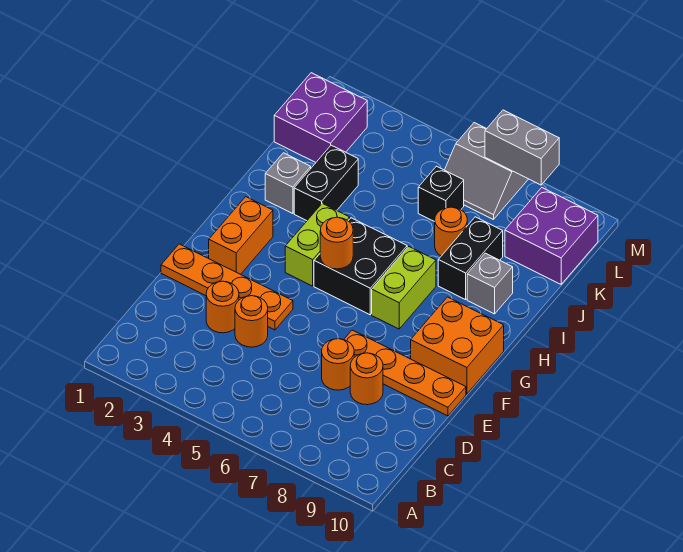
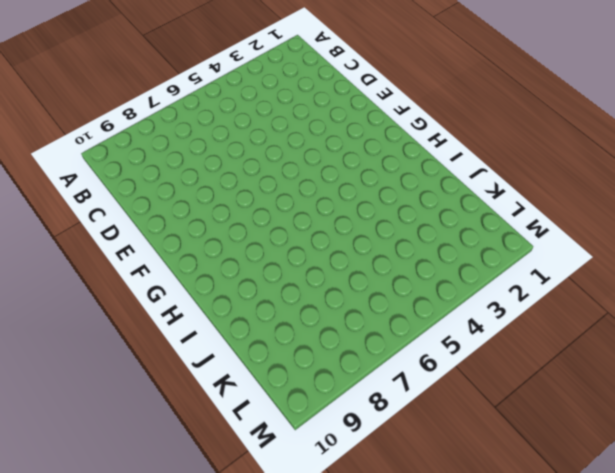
none -> orange 1x1 round brick [206,281,239,333]
none -> orange 1x1 round brick [235,296,268,347]
none -> orange 1x1 round brick [322,339,354,390]

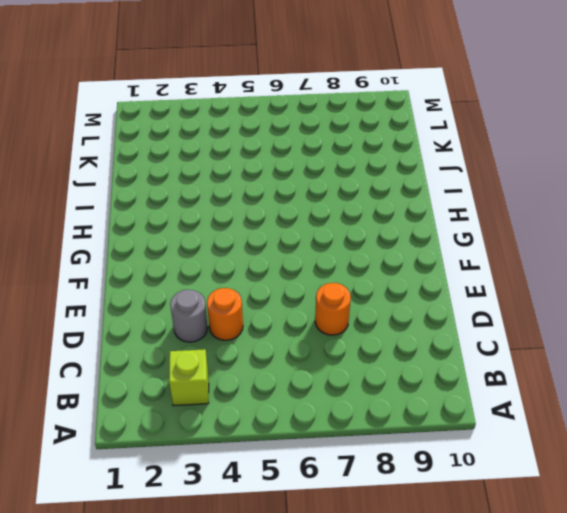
lime 1x1 brick [169,349,209,406] -> none
grey 1x1 round brick [170,290,208,342] -> orange 1x1 round brick [206,281,239,333]
none -> orange 1x1 round brick [350,353,383,405]
none -> orange 1x4 plate [161,244,293,330]
none -> orange 1x4 plate [344,330,466,416]

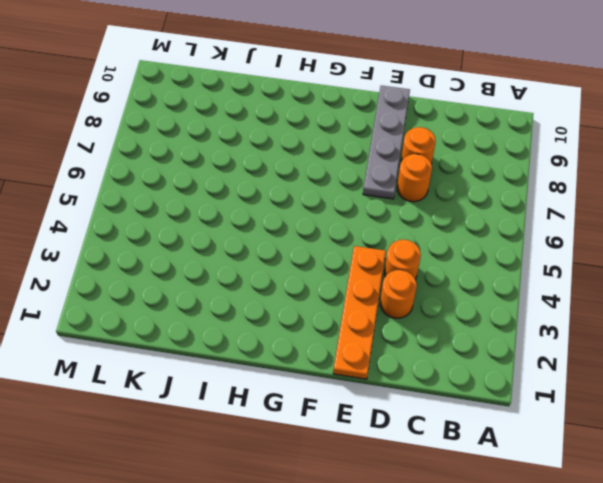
grey 1x4 plate [363,86,410,199] -> orange 1x4 plate [344,330,466,416]
none -> orange 1x2 brick [209,197,273,274]
none -> orange 2x2 brick [411,297,504,394]
none -> lime 1x2 brick [285,203,350,286]

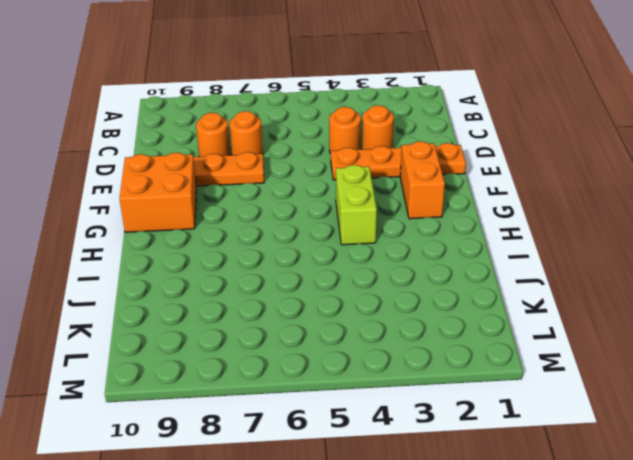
none -> black 2x2 brick [314,218,407,315]
none -> lime 1x2 brick [372,247,436,329]
none -> grey 1x1 brick [265,153,311,214]

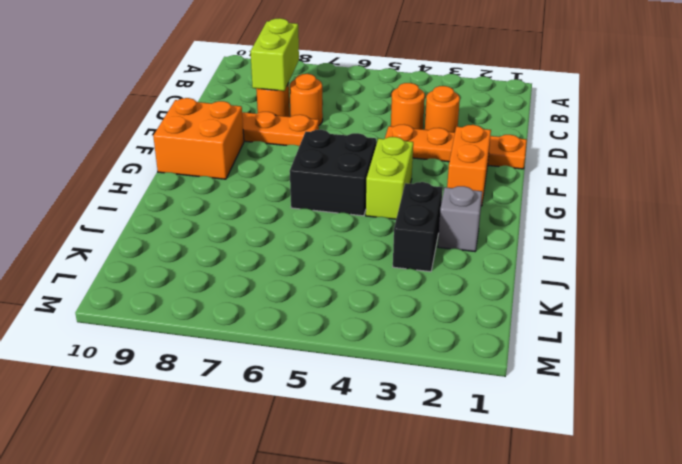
lime 1x2 brick [251,18,299,91] -> lime 1x2 brick moved to [372,247,436,329]
none -> black 1x2 brick [438,217,503,300]
none -> grey 1x1 brick [467,253,513,314]
none -> orange 1x1 round brick [435,207,467,256]

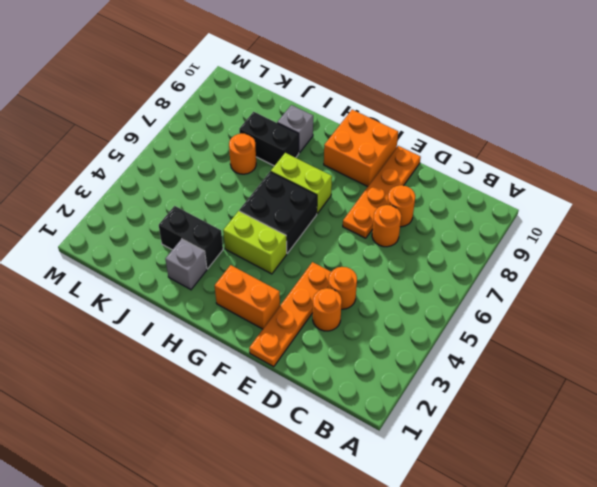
none -> purple 2x2 brick [274,73,367,162]
none -> black 1x1 brick [418,166,464,222]
none -> purple 2x2 brick [505,188,598,284]

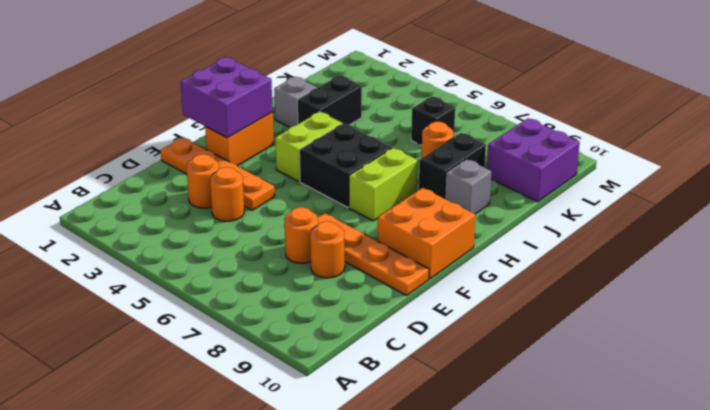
purple 2x2 brick [181,57,273,138] -> purple 2x2 brick moved to [274,73,367,162]
none -> grey 2x2 slope [445,123,528,220]
none -> orange 1x1 round brick [320,217,353,269]
none -> grey 1x2 brick [485,110,559,185]

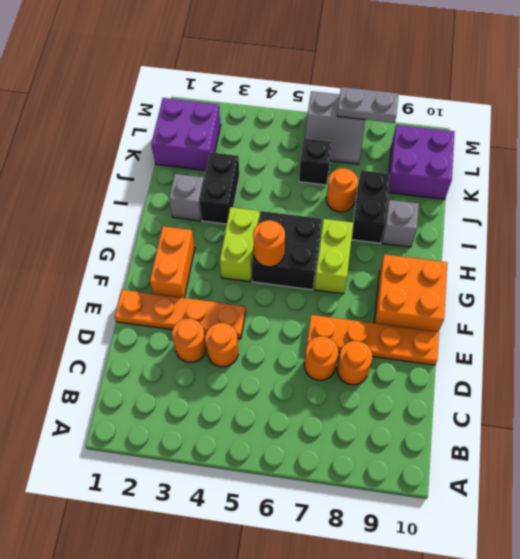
grey 1x2 plate [337,87,398,123] -> grey 1x2 brick [485,110,559,185]

